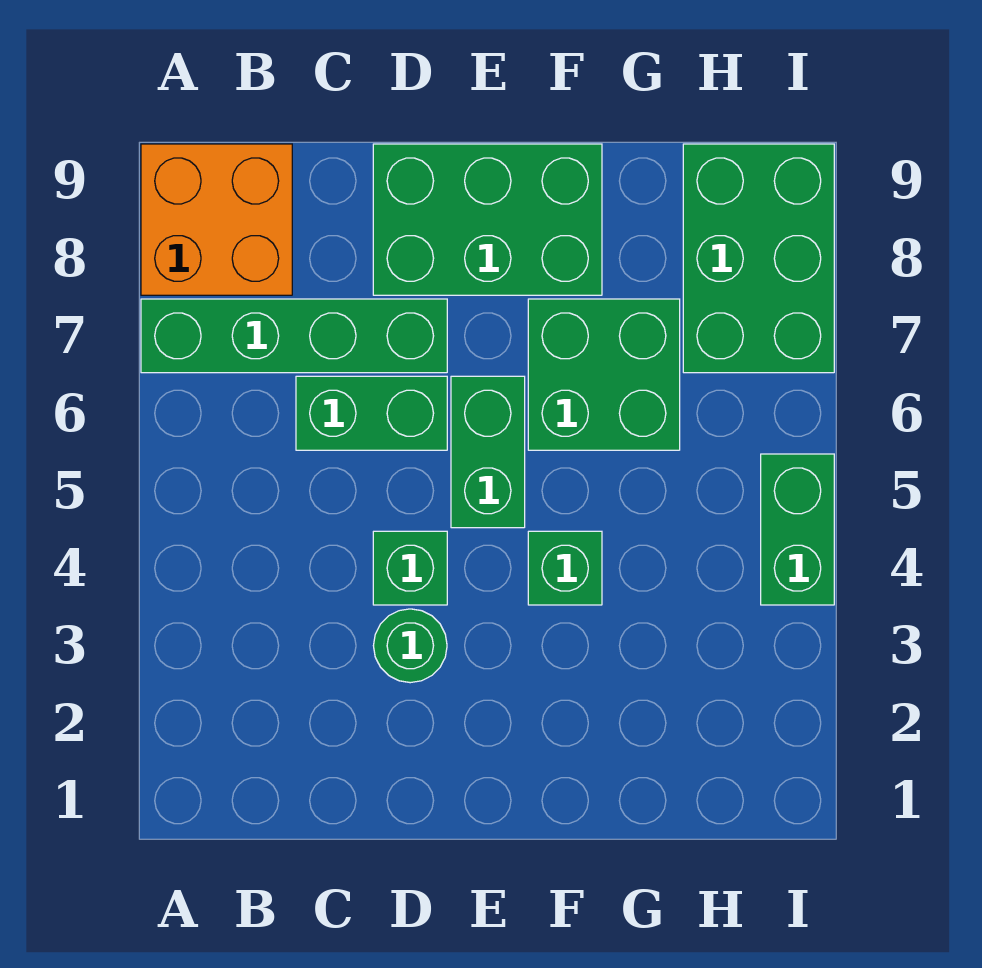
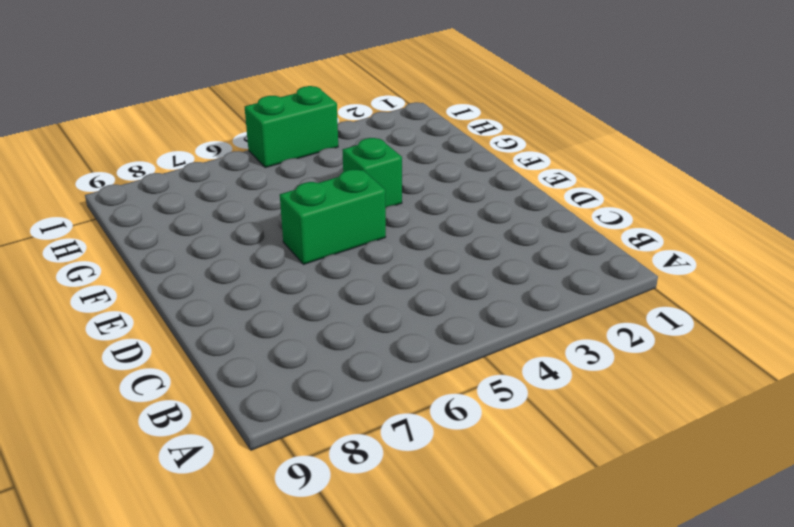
none -> green 1x4 brick [141,299,447,373]
none -> orange 2x2 brick [141,144,292,295]

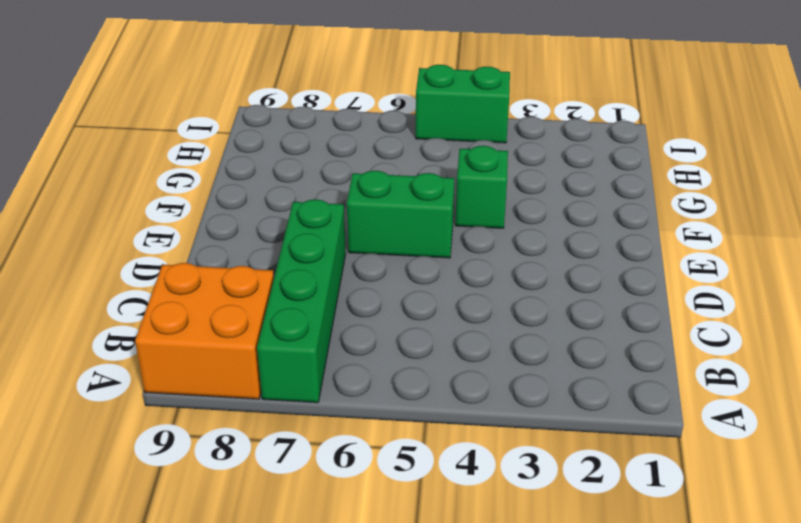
none -> green 1x2 brick [296,376,447,450]
none -> green 1x1 round brick [373,609,447,683]

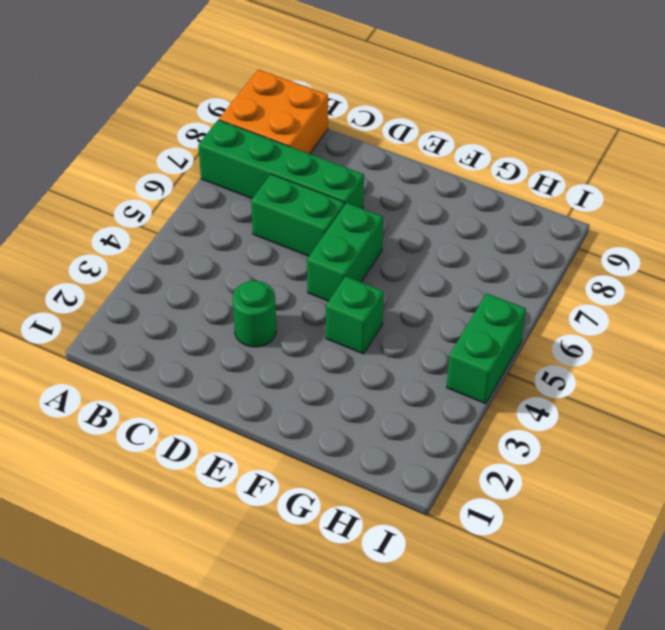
none -> green 1x1 brick [373,531,447,605]
none -> green 2x3 brick [373,144,602,295]

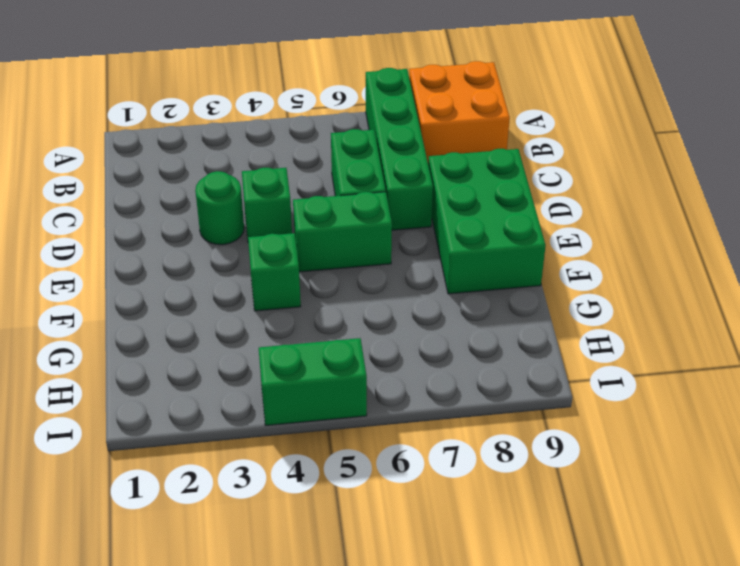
none -> green 2x2 brick [528,299,680,450]
none -> green 2x3 brick [683,144,834,373]

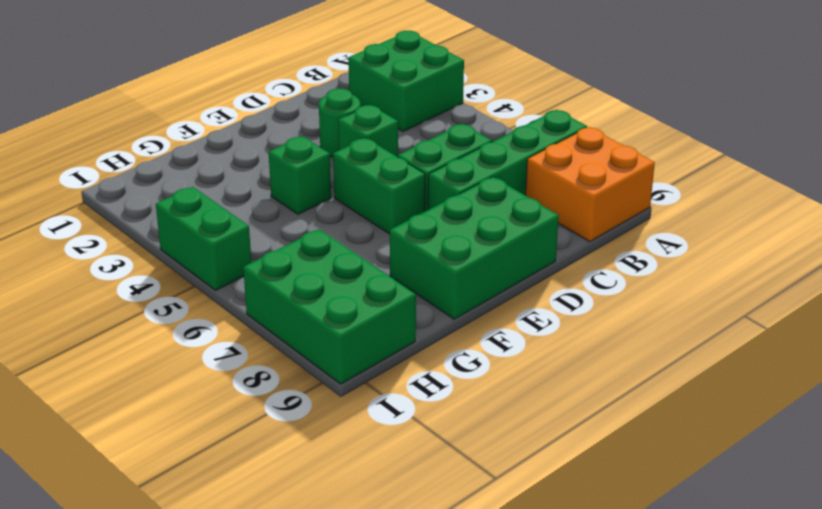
green 2x2 brick [348,31,464,132] -> green 2x2 brick moved to [528,299,680,450]

